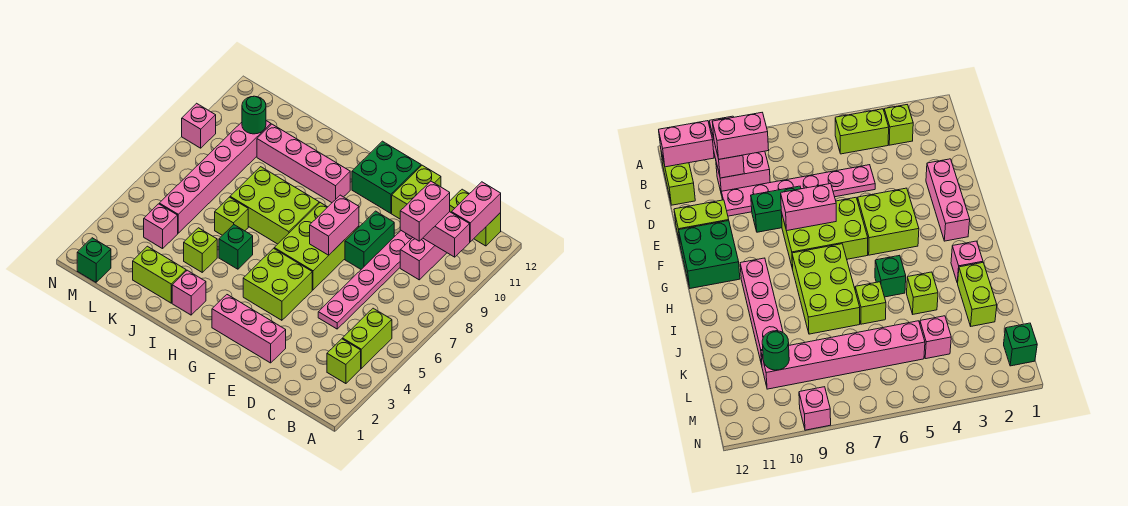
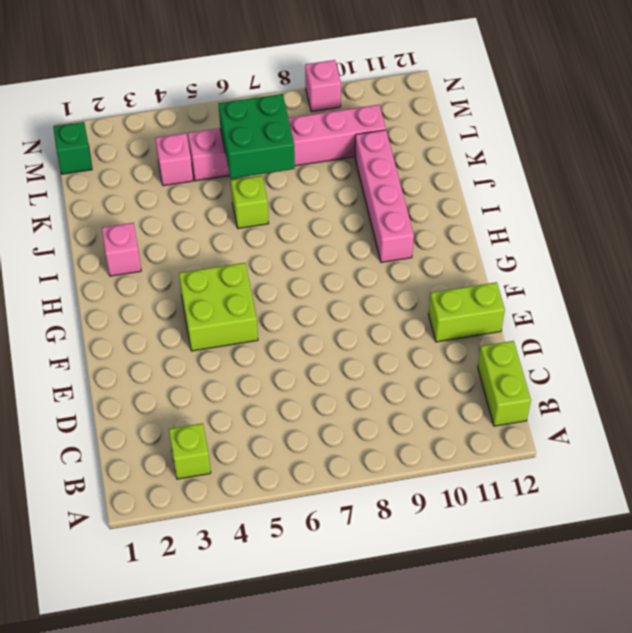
green 2x2 brick [219,94,295,178] -> green 2x2 brick moved to [352,141,421,213]
none -> lime 1x2 brick [343,308,392,368]
none -> pink 1x2 brick [400,238,447,280]
none -> pink 1x6 plate [318,231,413,329]

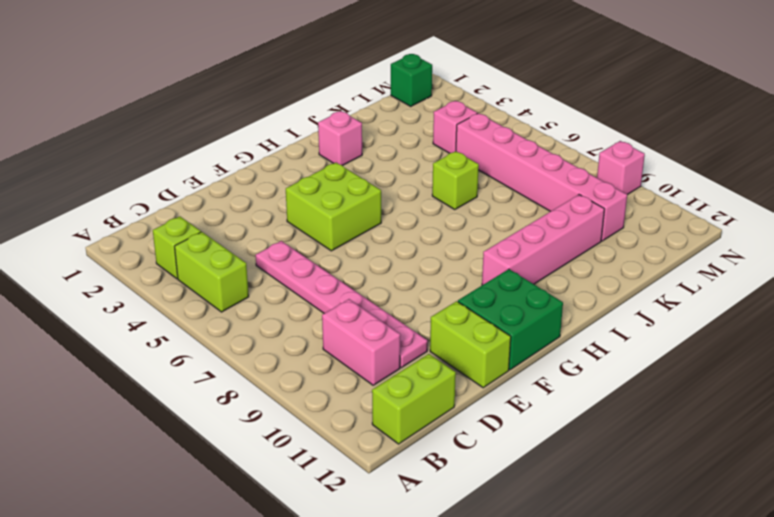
none -> pink 1x3 brick [212,295,286,363]
none -> green 1x2 brick [345,211,394,269]
none -> lime 2x3 brick [274,203,359,290]

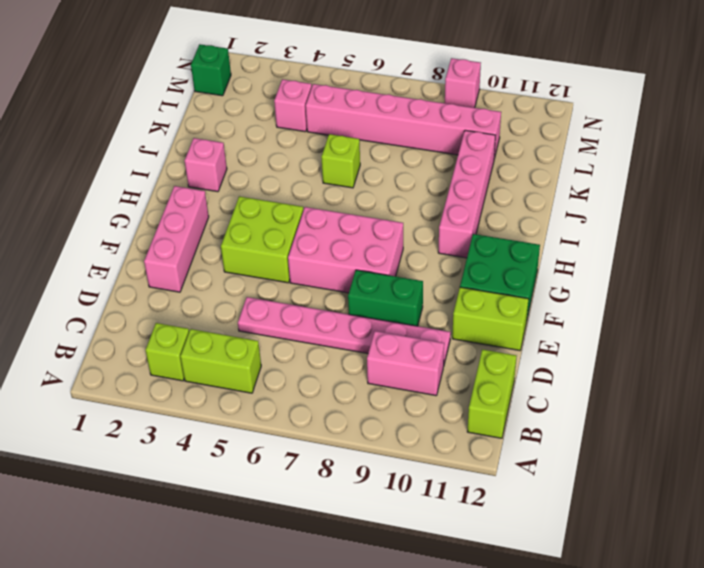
pink 2x3 brick [288,207,403,293] -> lime 2x3 brick [274,203,359,290]
none -> lime 2x3 brick [230,167,319,244]
none -> green 1x1 brick [219,225,253,269]
none -> lime 1x2 brick [133,246,186,303]

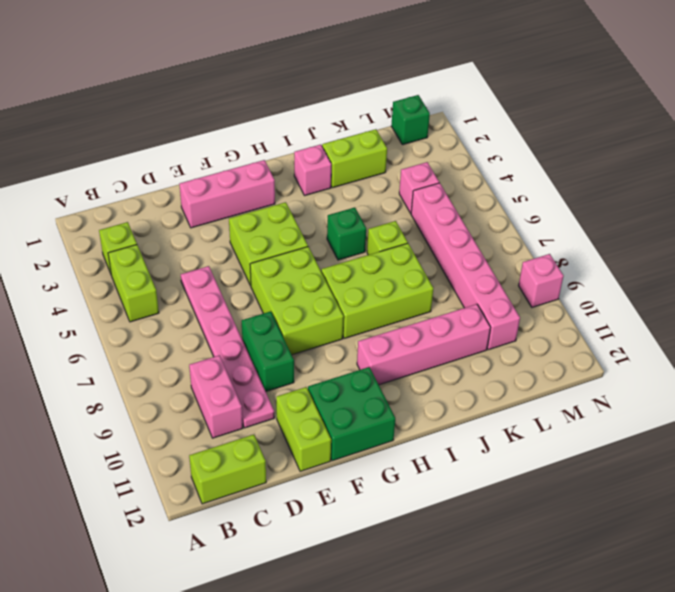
none -> lime 1x1 brick [184,228,217,272]
none -> pink 1x2 brick [423,212,470,257]
none -> pink 1x2 brick [451,182,501,242]

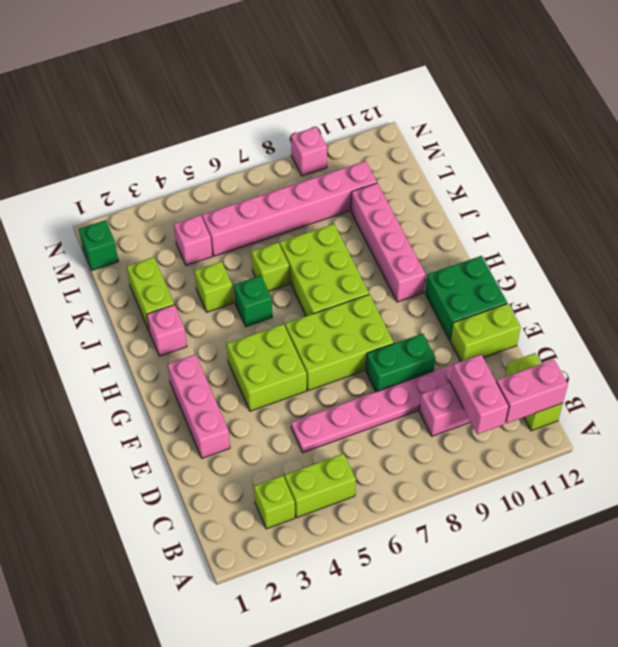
none -> pink 1x2 brick [310,195,359,255]
none -> green 1x1 round brick [242,96,266,134]
none -> pink 1x2 brick [400,181,450,241]

